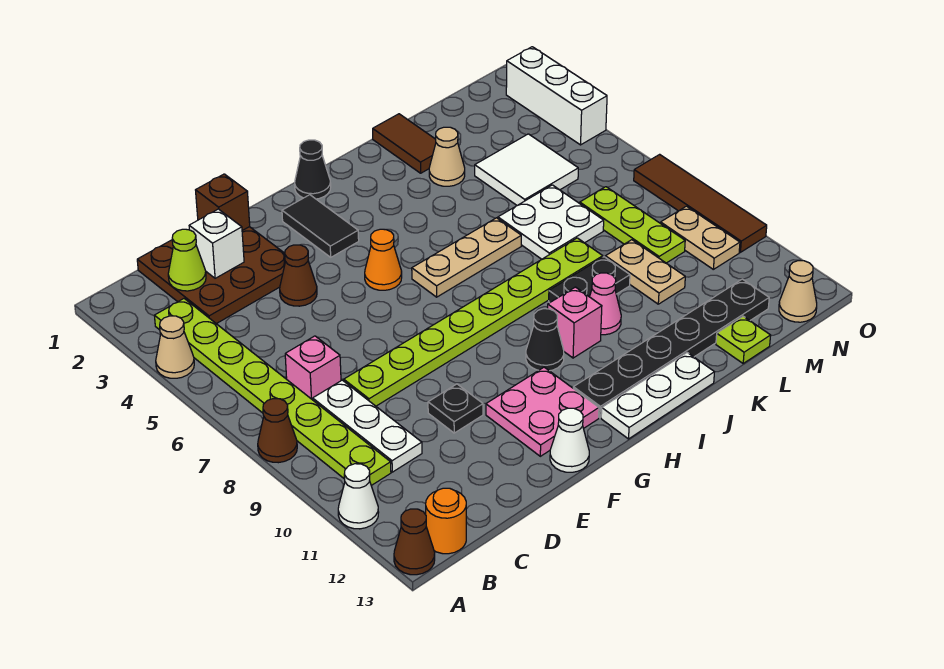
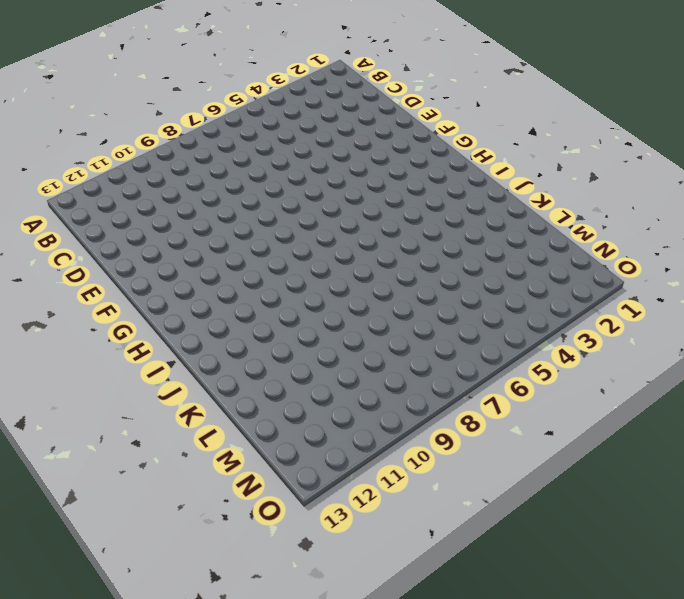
none -> tan 1x1 cone [156,316,194,378]
none -> brown 1x1 cone [258,399,297,463]
none -> white 1x1 cone [338,464,379,529]
none -> brown 1x1 cone [394,509,435,575]

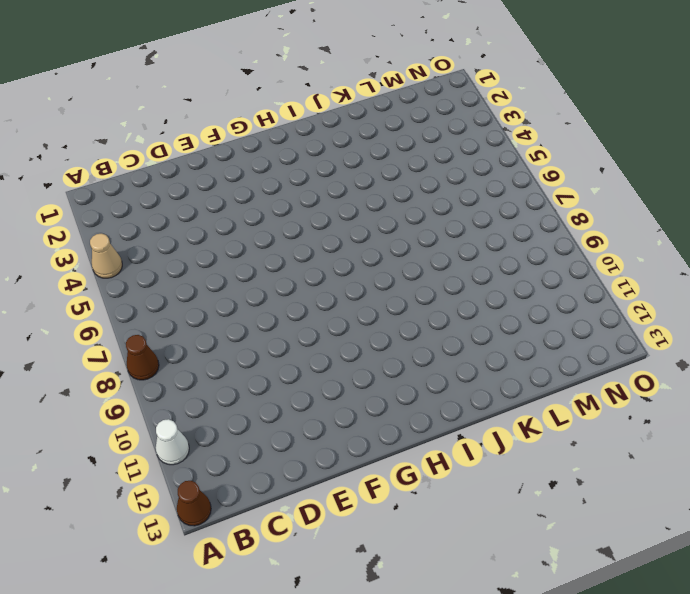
none -> lime 1x8 plate [154,299,391,486]
none -> orange 1x1 round brick [426,488,466,554]
none -> brown 3x3 plate [137,227,285,324]
none -> pink 1x1 brick [285,336,341,400]

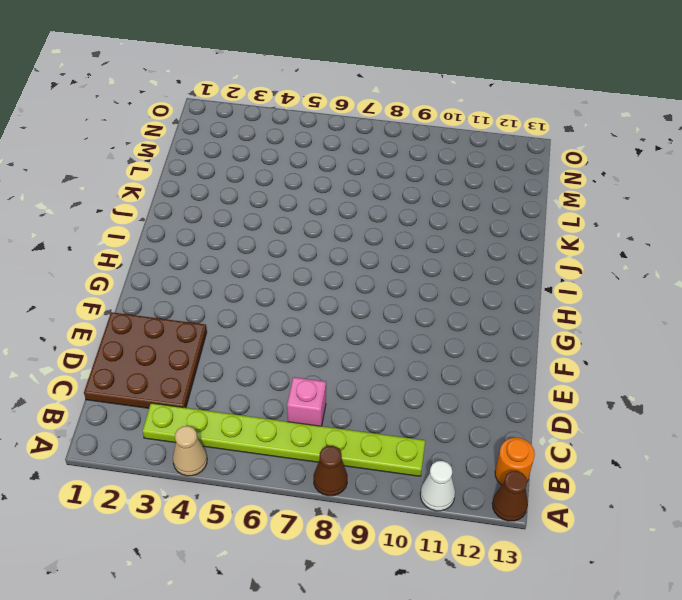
none -> white 1x3 plate [313,380,422,472]
none -> lime 1x8 plate [344,238,603,406]
none -> brown 1x1 cone [280,245,317,306]
none -> black 1x1 plate [428,384,483,433]

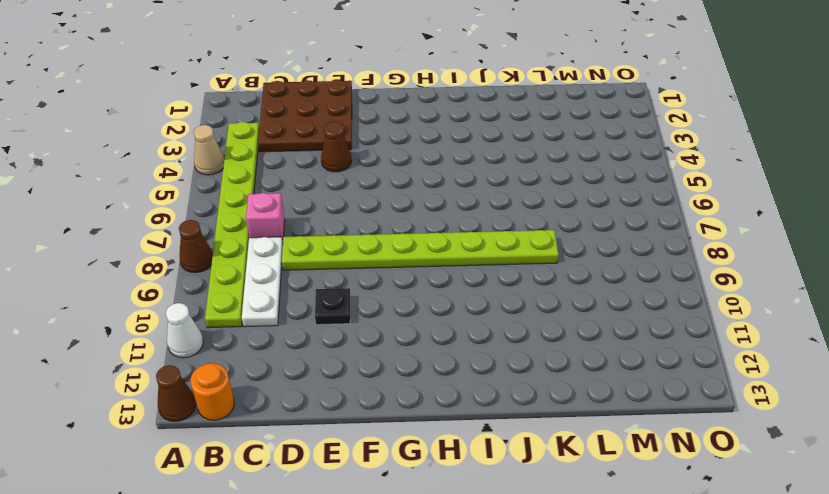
none -> pink 2x2 plate [486,367,599,456]
none -> white 1x1 cone [550,408,589,472]
none -> black 1x2 tile [282,195,359,257]
none -> orange 1x1 cone [365,229,402,290]

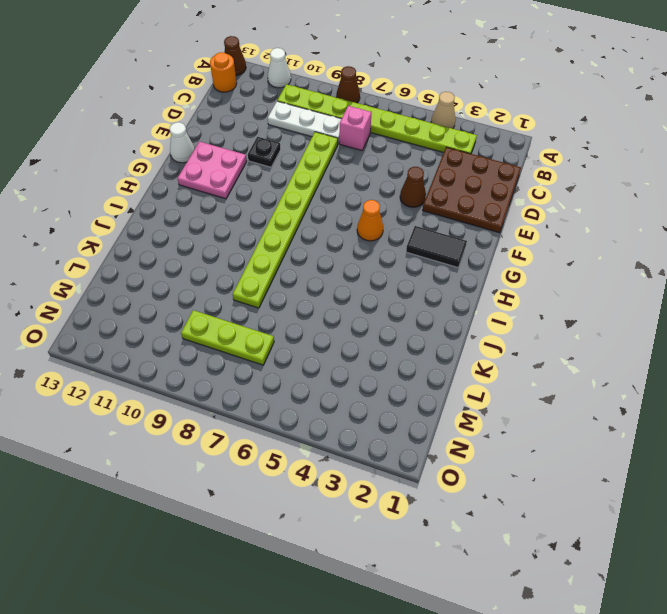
none -> black 1x1 cone [295,140,331,199]
none -> tan 1x3 plate [412,218,521,297]
none -> black 1x1 cone [526,309,564,371]
none -> black 1x6 plate [573,279,769,418]

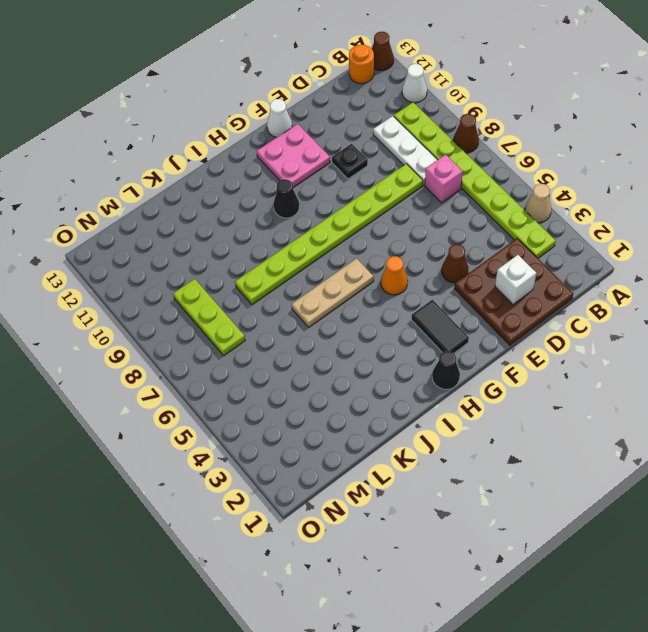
none -> black 1x6 plate [573,279,769,418]
none -> white 1x3 plate [601,353,714,439]
none -> pink 1x1 brick [548,287,602,358]
none -> black 1x2 plate [549,257,630,302]

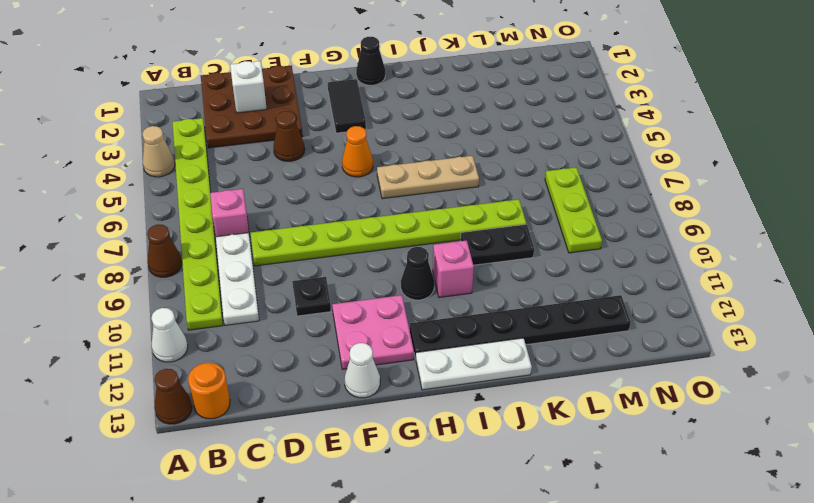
none -> pink 1x1 cone [590,273,621,335]
none -> brown 1x2 tile [373,114,436,173]
none -> tan 1x1 cone [429,127,465,186]
none -> white 2x2 plate [498,185,604,259]

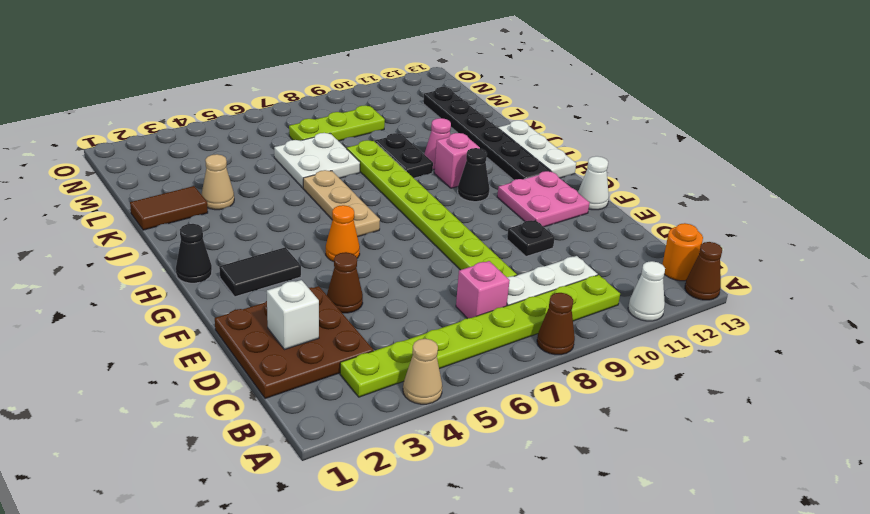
none -> white 2x2 tile [475,134,578,205]
none -> tan 1x2 plate [605,240,685,304]
none -> lime 1x1 plate [716,316,771,363]
none -> tan 1x2 plate [661,206,740,269]

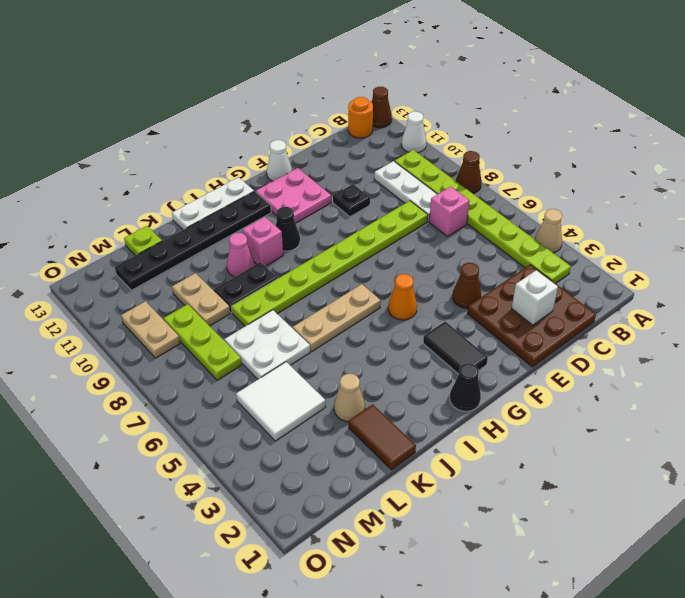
none -> tan 1x1 cone [779,261,817,322]
none -> white 1x3 brick [506,47,607,145]
none -> brown 1x4 tile [634,154,767,252]
none -> lime 1x1 cone [168,229,206,291]

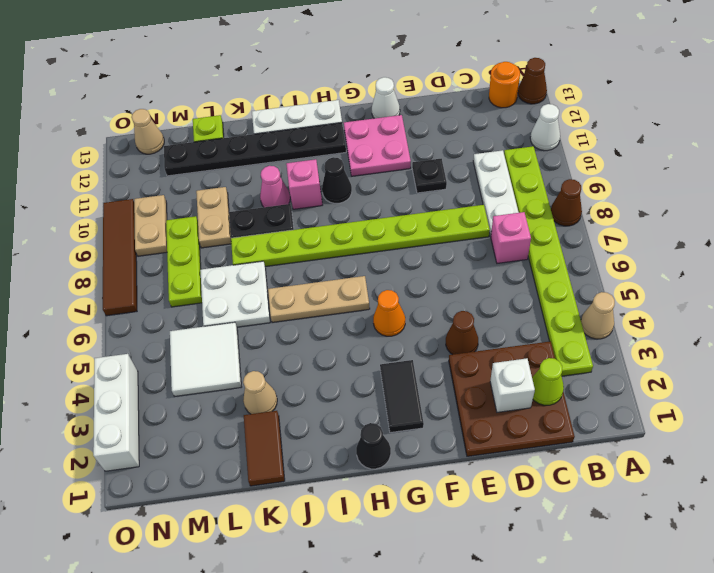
none -> brown 1x1 brick [196,174,250,231]

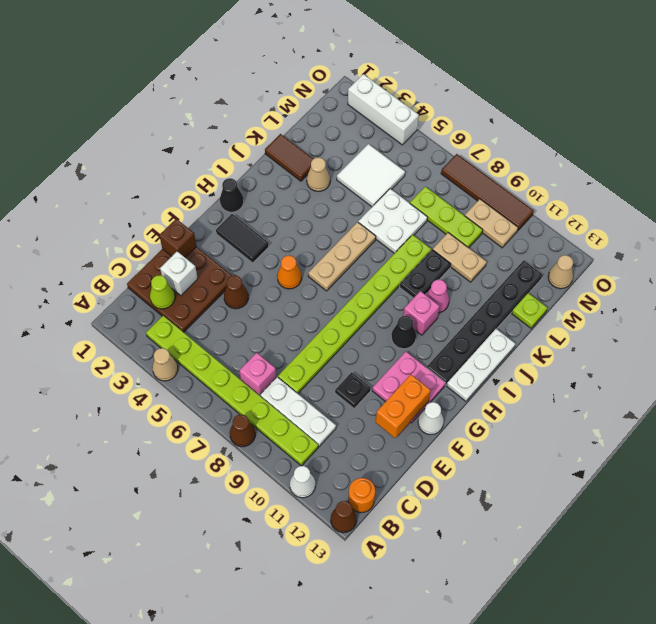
orange 1x2 brick [376,375,431,438] -> none

